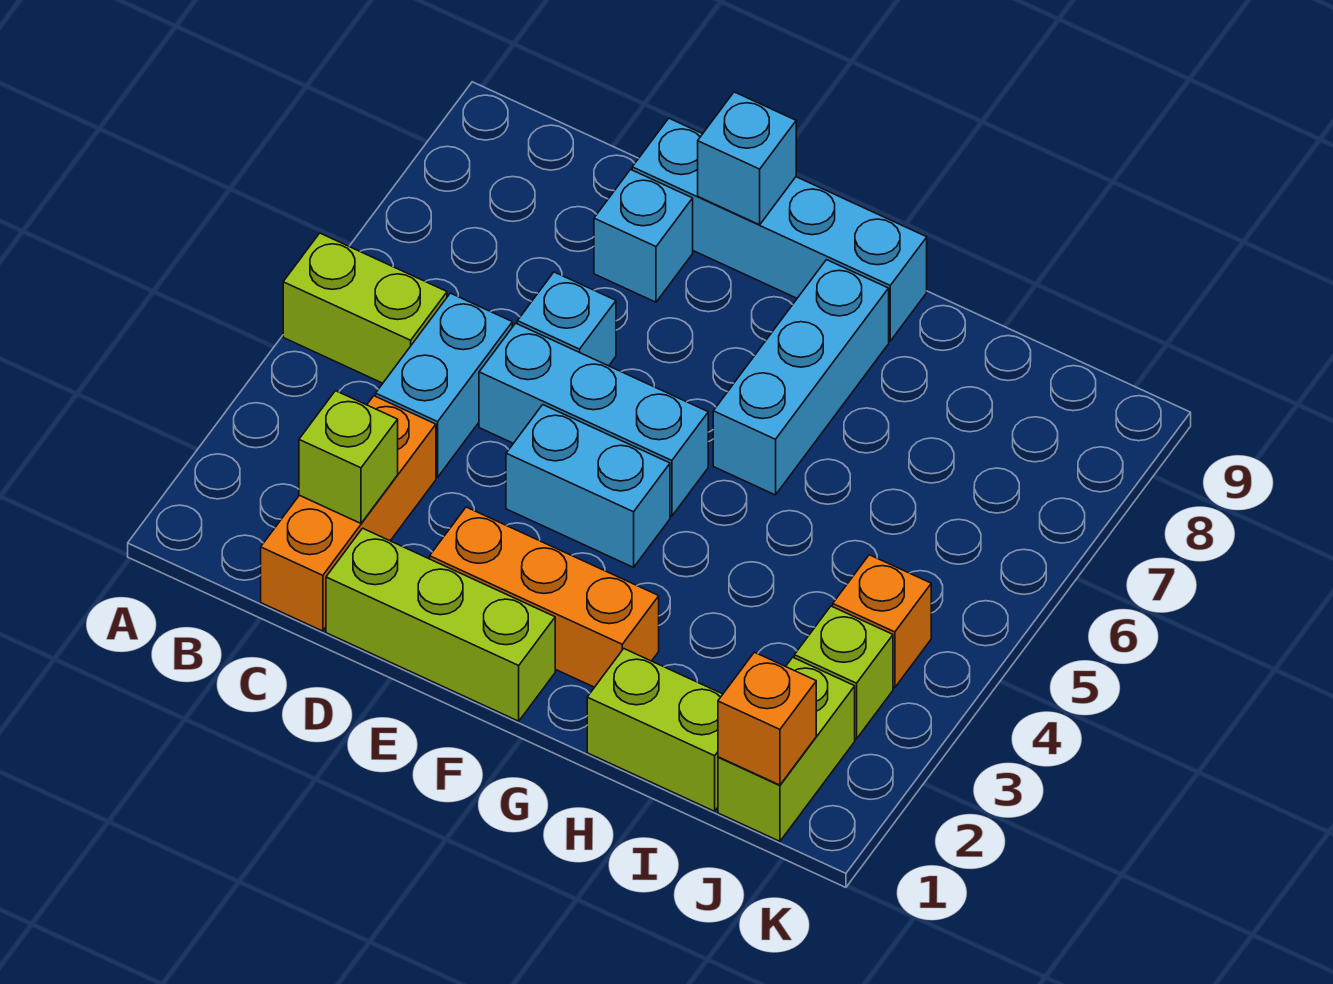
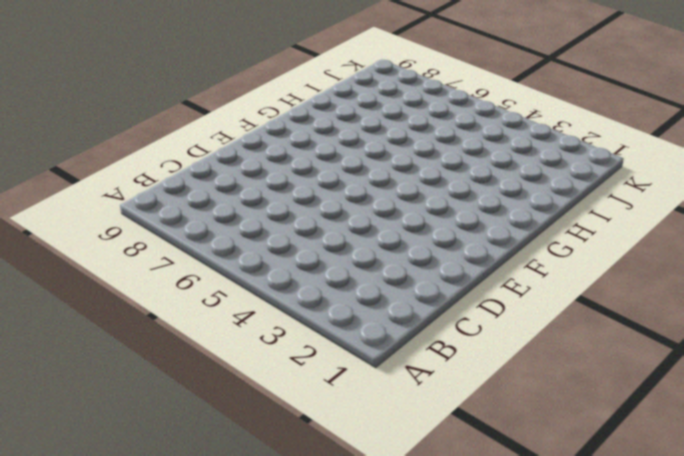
none -> lime 1x2 brick [283,233,447,383]
none -> orange 1x3 brick [261,396,436,631]
none -> cyan 1x2 brick [376,293,512,477]

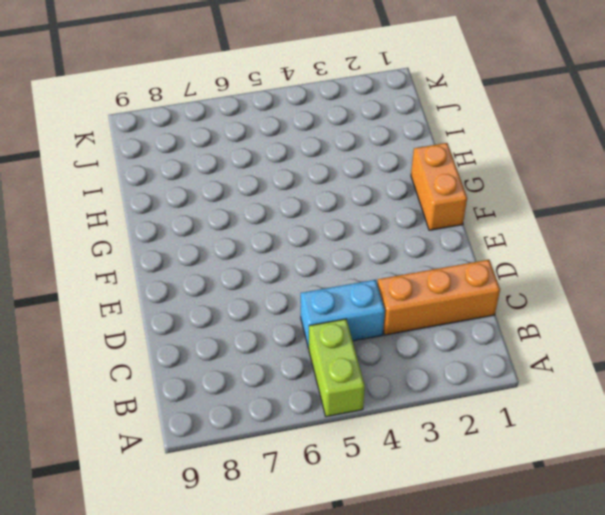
orange 1x2 brick [411,143,467,230] -> lime 1x3 brick [326,528,555,721]
none -> cyan 1x3 brick [479,323,708,516]
none -> cyan 1x1 brick [517,272,616,366]
none -> cyan 1x1 brick [594,170,693,302]

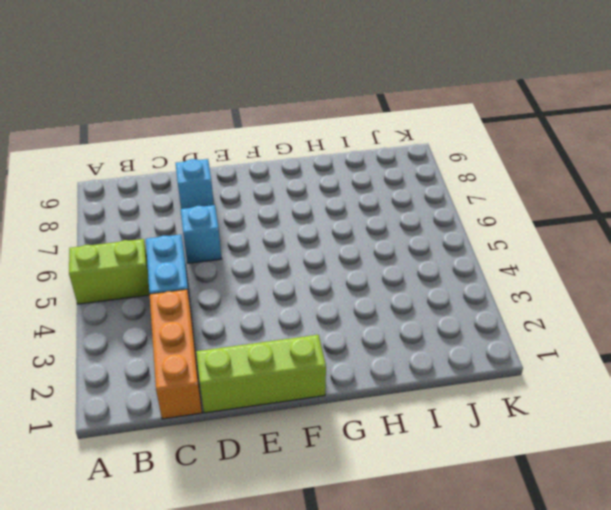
none -> cyan 1x3 brick [479,323,708,516]
none -> cyan 1x4 brick [632,118,927,341]
none -> orange 1x3 brick [430,507,659,687]

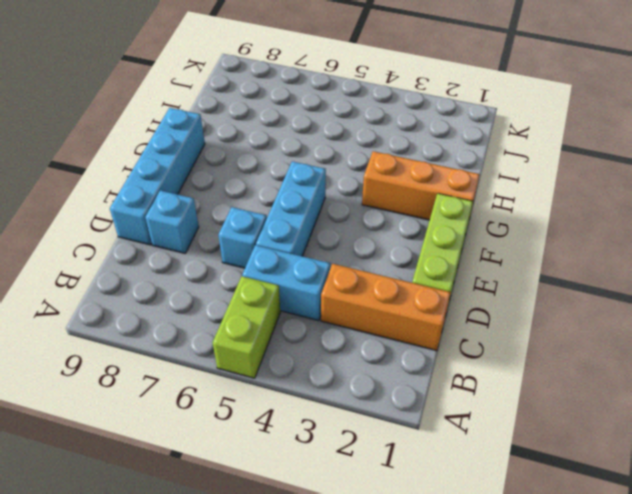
orange 1x3 brick [362,151,480,220] -> orange 1x3 brick turned to [430,507,659,687]
none -> cyan 1x2 brick [506,405,670,567]
none -> cyan 1x3 brick [713,260,889,495]
none -> lime 1x2 brick [587,649,723,811]

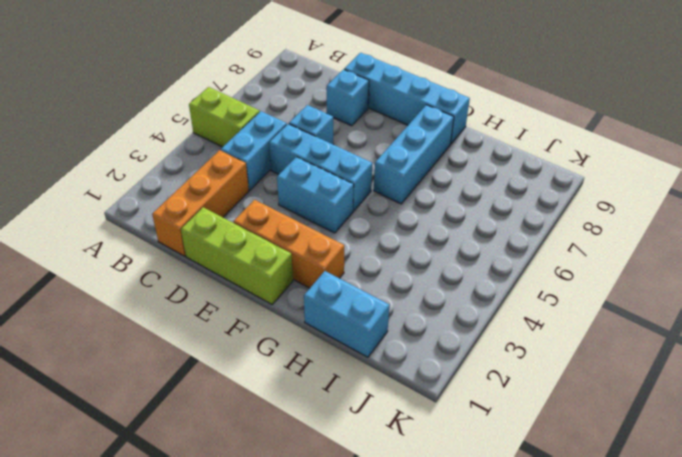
cyan 1x2 brick [304,271,389,357] -> lime 1x2 brick [587,649,723,811]
none -> lime 1x2 brick [718,657,855,841]
none -> lime 1x1 brick [794,606,893,739]
none -> orange 1x1 brick [833,555,931,688]

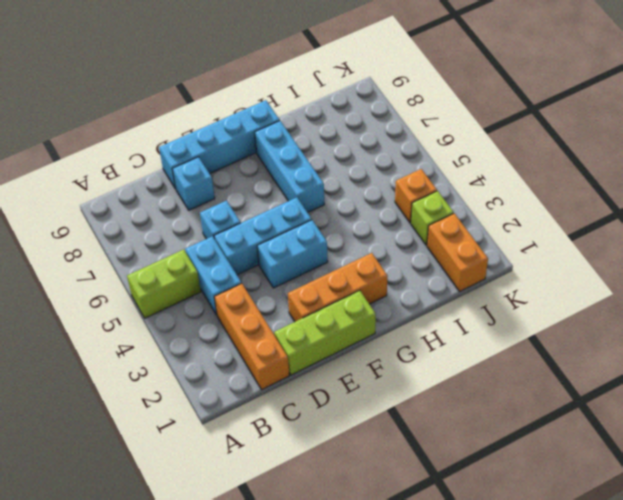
orange 1x2 brick [427,213,488,291] -> lime 1x2 brick [718,657,855,841]
none -> lime 1x2 brick [587,649,723,811]
none -> lime 1x1 brick [299,391,398,523]
none -> cyan 1x1 brick [698,92,796,225]

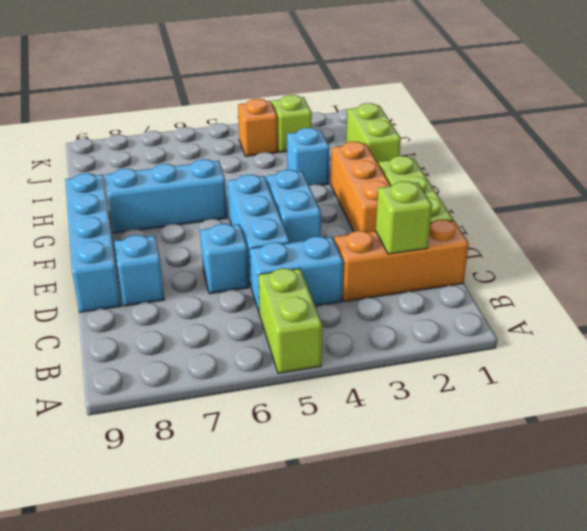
cyan 1x1 brick [287,128,330,186] -> cyan 1x1 brick moved to [698,92,796,225]
none -> lime 1x2 brick [718,657,855,841]
none -> orange 1x1 brick [718,652,816,785]

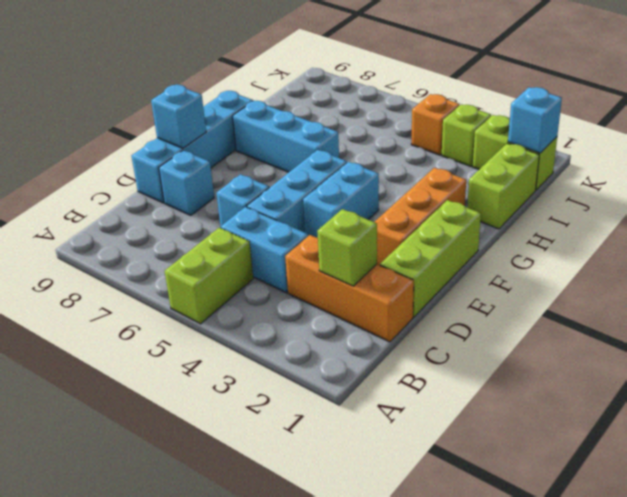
cyan 1x1 brick [508,87,562,153] -> orange 1x1 brick [718,652,816,785]

